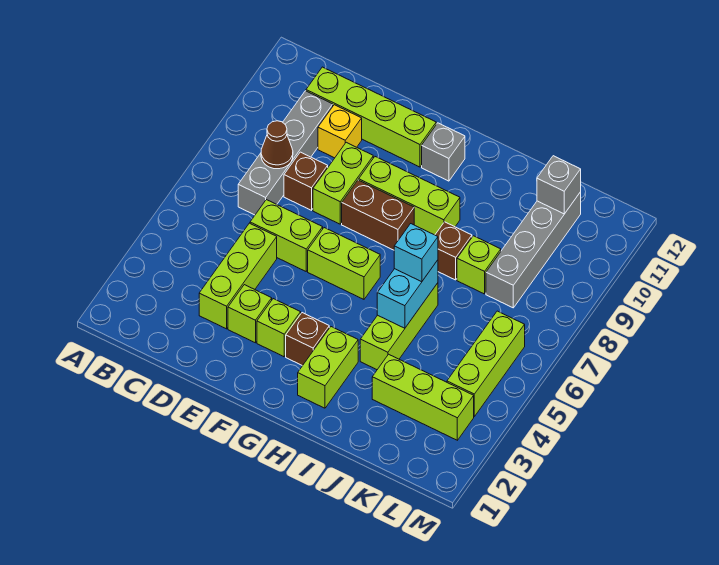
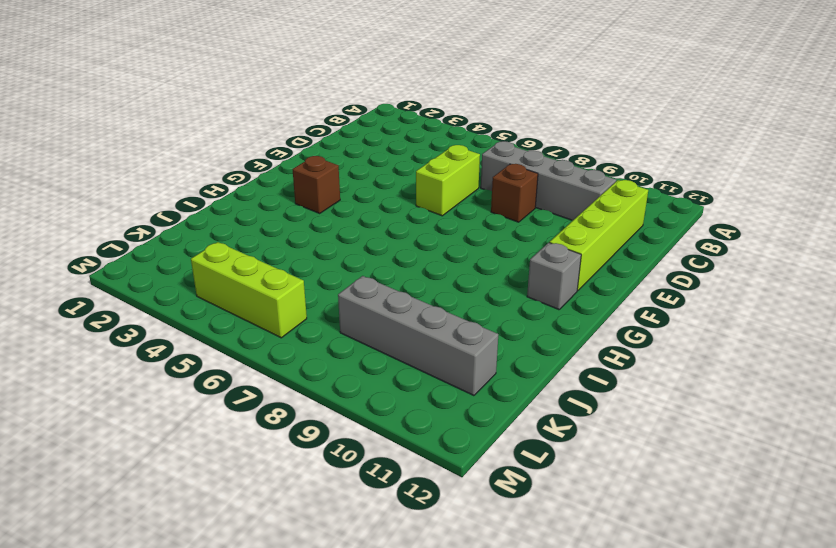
none -> lime 1x3 brick [199,223,277,329]
none -> yellow 1x1 brick [318,105,362,158]
none -> lime 1x1 brick [228,285,272,343]

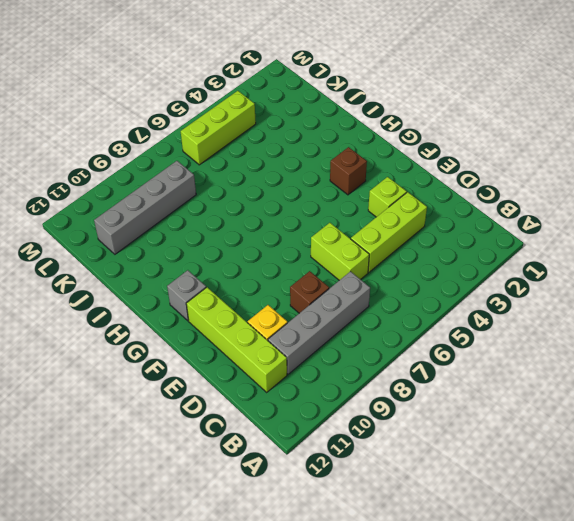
none -> lime 1x2 brick [313,142,373,224]
none -> lime 1x1 brick [257,299,301,357]
none -> lime 1x2 brick [308,228,380,299]

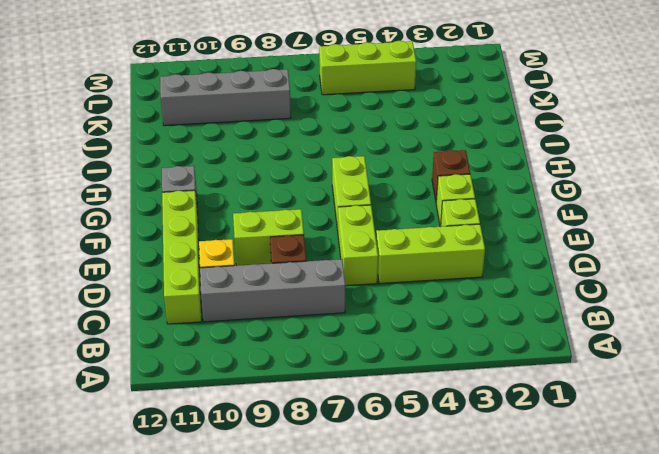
none -> brown 1x2 brick [342,180,414,250]
none -> lime 1x3 brick [359,157,460,235]
none -> lime 1x2 brick [298,327,358,408]

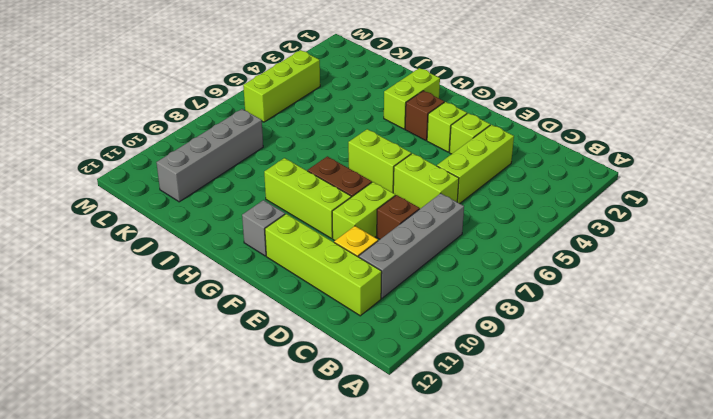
none -> lime 1x3 brick [360,283,438,370]
none -> brown 1x1 brick [435,222,472,280]
none -> lime 1x3 brick [372,354,474,440]

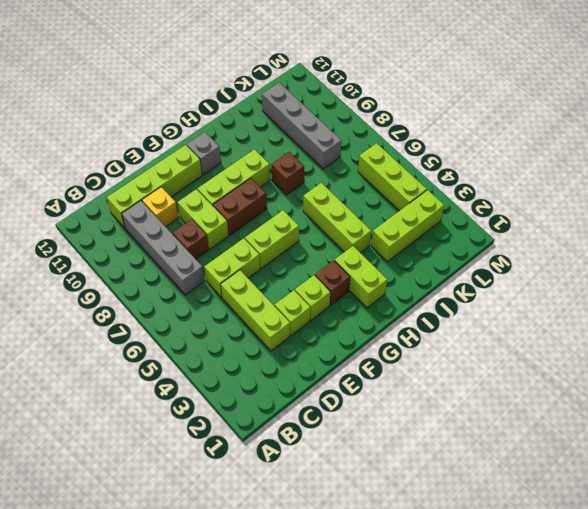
none -> lime 1x1 brick [457,236,501,294]
none -> brown 1x1 cone [261,121,293,169]
none -> cyan 1x2 brick [377,260,438,328]

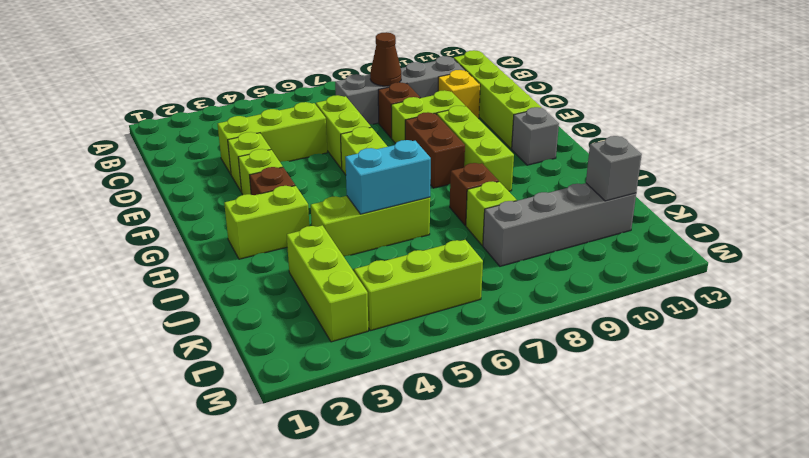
none -> cyan 1x1 brick [394,224,438,282]

